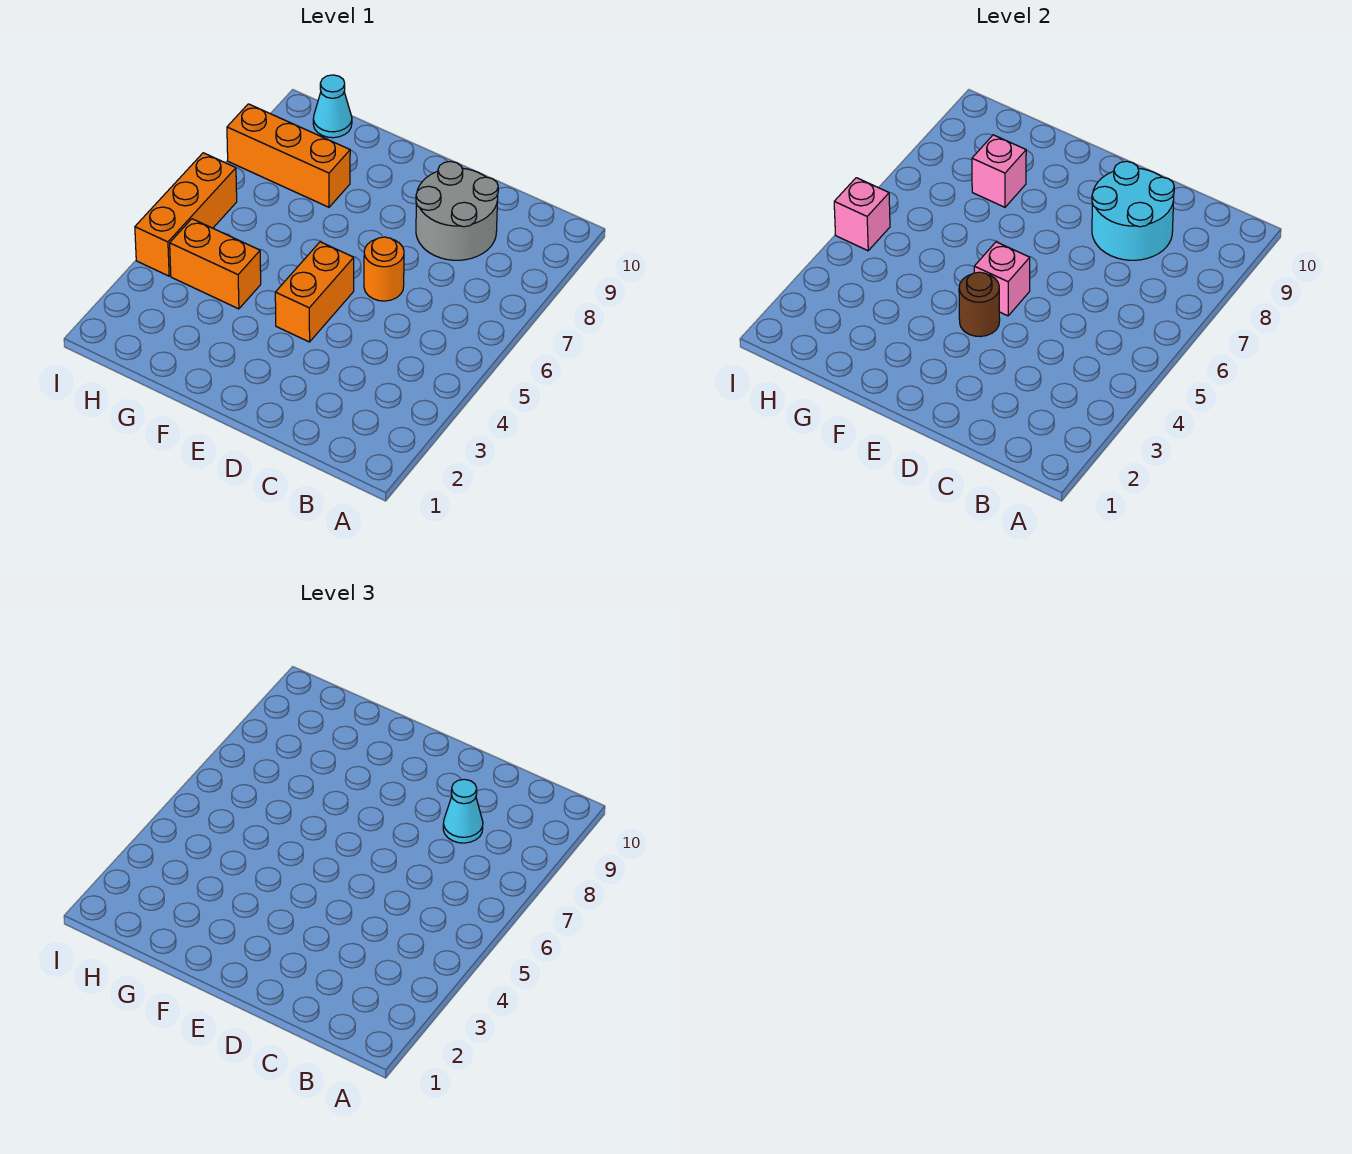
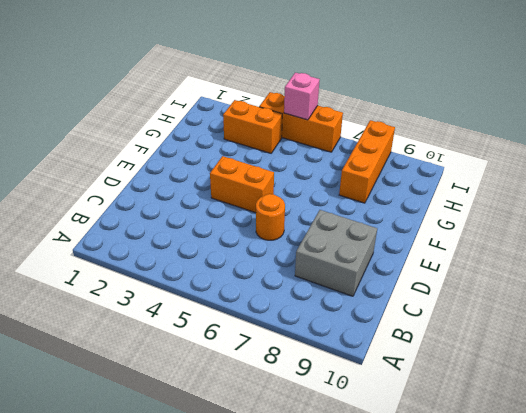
grey 2x2 brick [295,210,377,296] -> grey 2x2 round brick [416,161,498,260]
orange 1x2 brick [223,100,282,153] -> orange 1x2 brick turned to [170,219,261,309]
none -> cyan 1x1 cone [313,75,352,138]
none -> cyan 2x2 round brick [1092,161,1174,260]
none -> brown 1x1 round brick [959,272,1000,337]

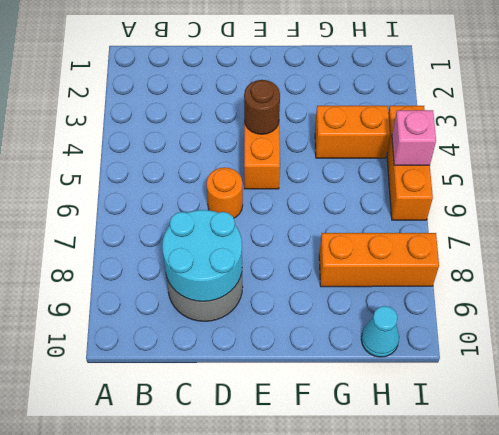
none -> pink 1x1 brick [974,242,1030,316]
none -> pink 1x1 brick [972,135,1026,207]
none -> cyan 1x1 cone [443,779,483,843]

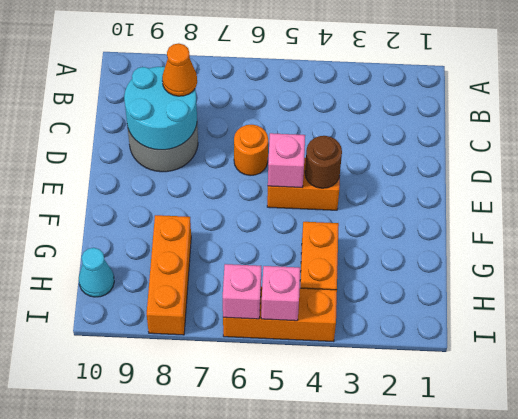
orange 1x1 cone [162,43,197,96] -> cyan 1x1 cone [443,779,483,843]
pink 1x1 brick [223,264,261,319] -> pink 1x1 brick moved to [972,135,1026,207]

